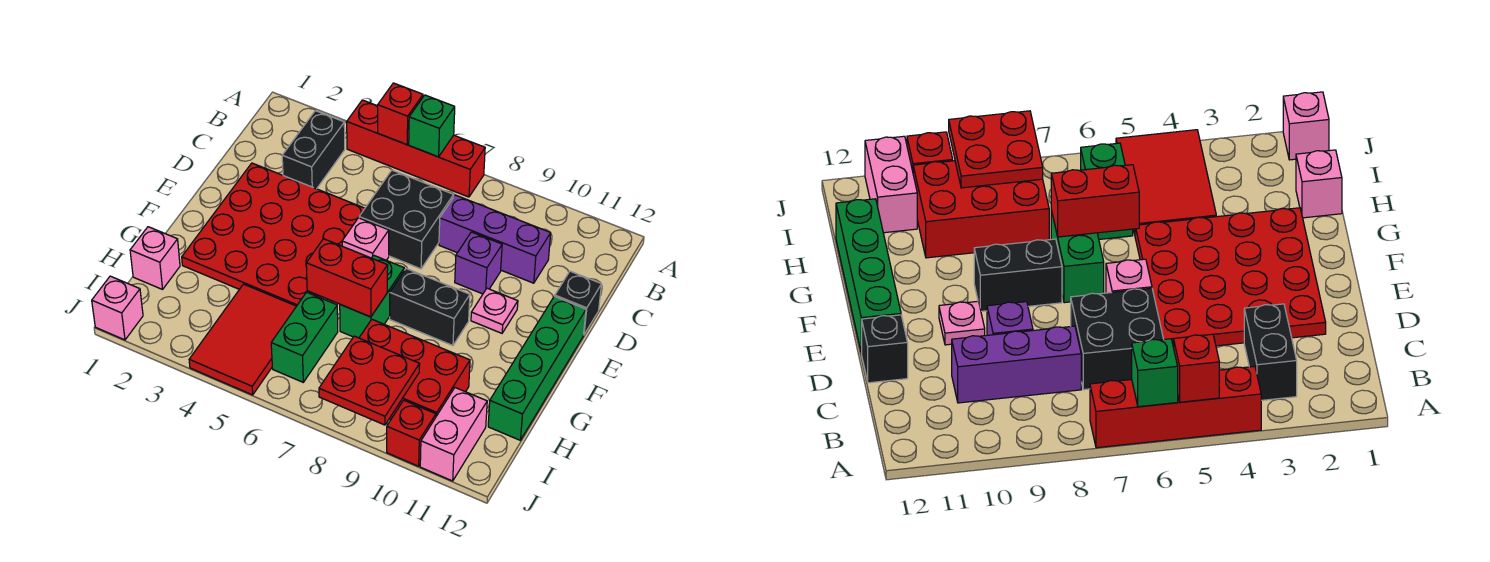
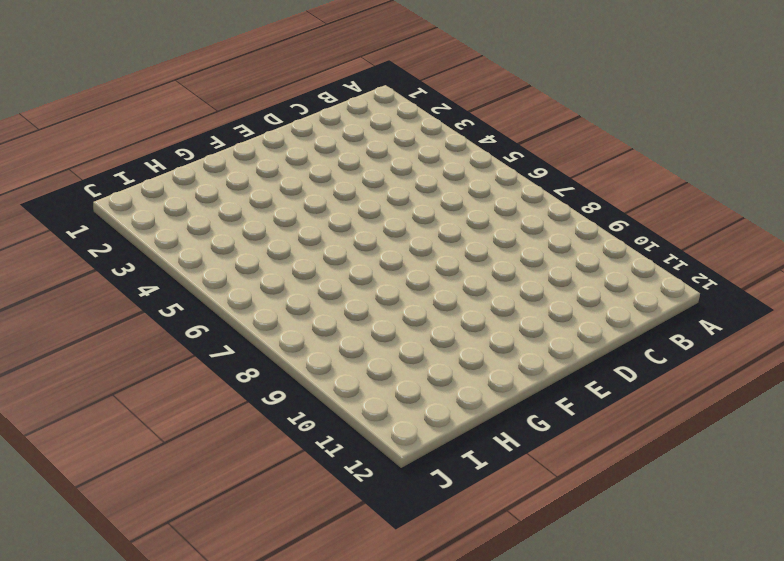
none -> red 1x4 brick [347,100,485,197]
none -> black 1x2 brick [282,111,345,189]
none -> black 2x2 brick [359,170,454,269]

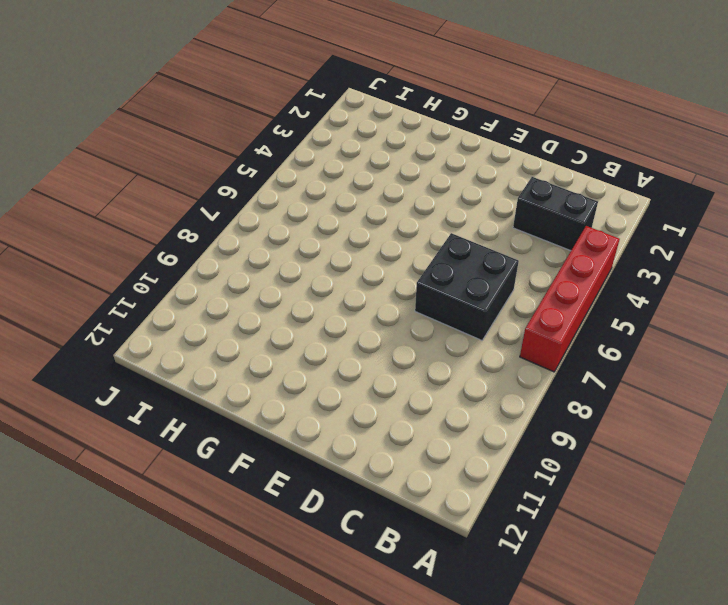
none -> purple 1x3 brick [439,195,551,283]
none -> red 4x4 plate [182,163,365,306]
none -> purple 1x1 brick [455,232,502,294]

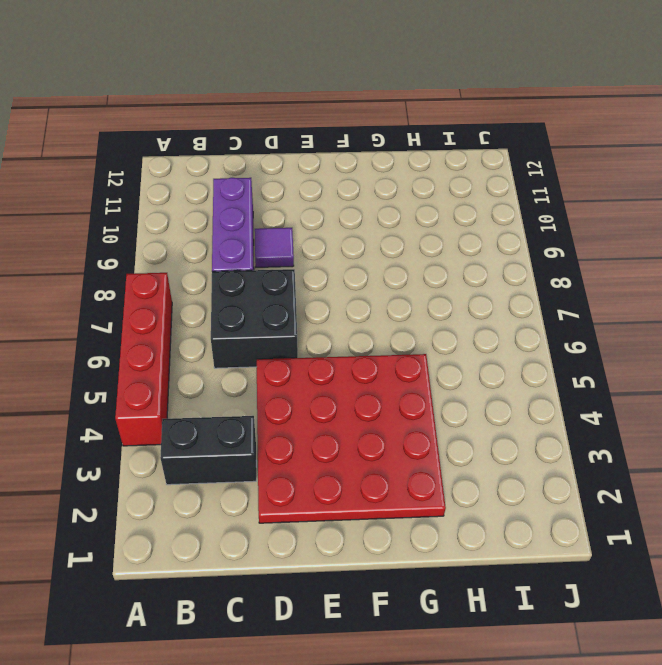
purple 1x1 tile [255,228,294,267] -> purple 1x1 brick [455,232,502,294]
none -> black 1x1 brick [555,271,602,334]
none -> pink 1x1 brick [342,218,389,260]
none -> pink 1x1 plate [471,288,518,333]

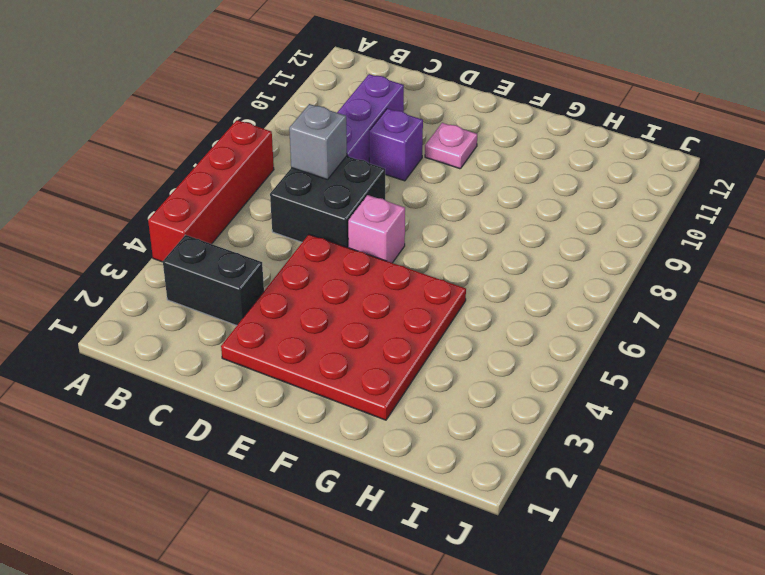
grey 1x1 brick [289,104,347,180] -> none
none -> black 1x1 brick [555,271,602,334]
none -> green 1x4 brick [488,296,586,440]
none -> green 1x2 brick [340,255,404,338]

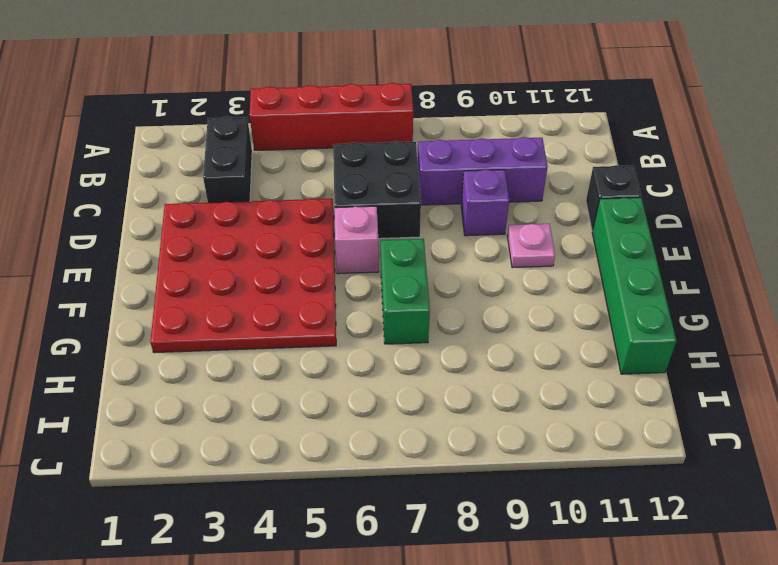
none -> black 1x2 brick [390,269,470,346]
none -> pink 1x1 brick [130,227,180,289]
none -> red 2x3 tile [189,284,296,395]

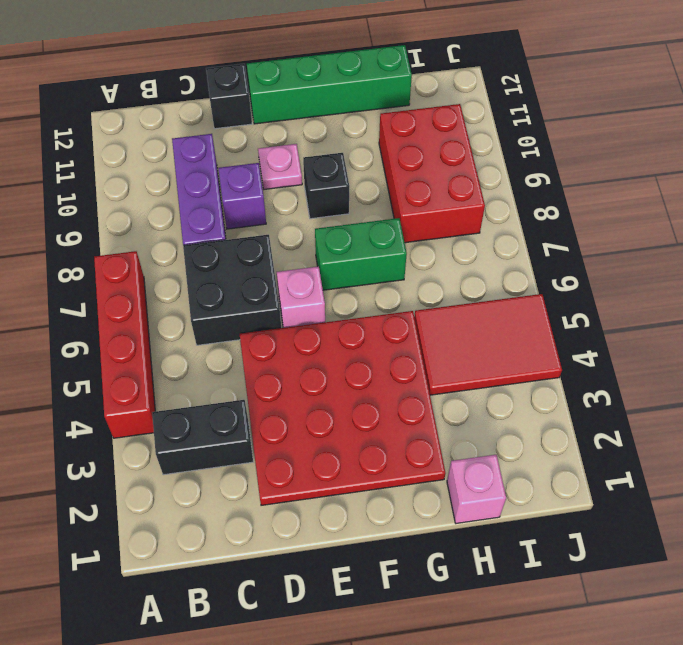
black 1x1 brick [303,153,349,219] -> black 1x2 brick [390,269,470,346]
none -> green 1x2 brick [271,292,338,382]
none -> pink 1x2 brick [420,388,487,481]
none -> pink 1x1 brick [92,276,143,340]

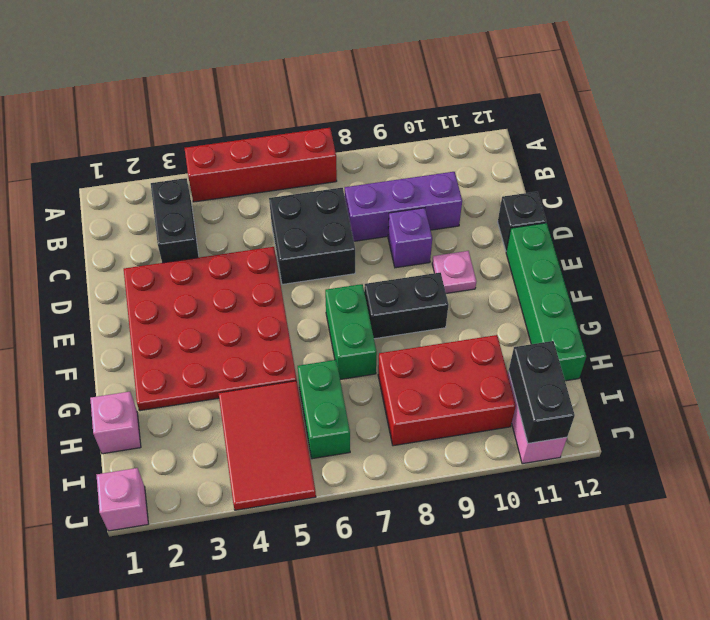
black 1x2 brick [509,341,575,443] -> none
none -> pink 1x1 brick [342,218,389,260]
none -> red 1x1 brick [387,400,436,466]
none -> red 1x1 brick [378,83,423,145]

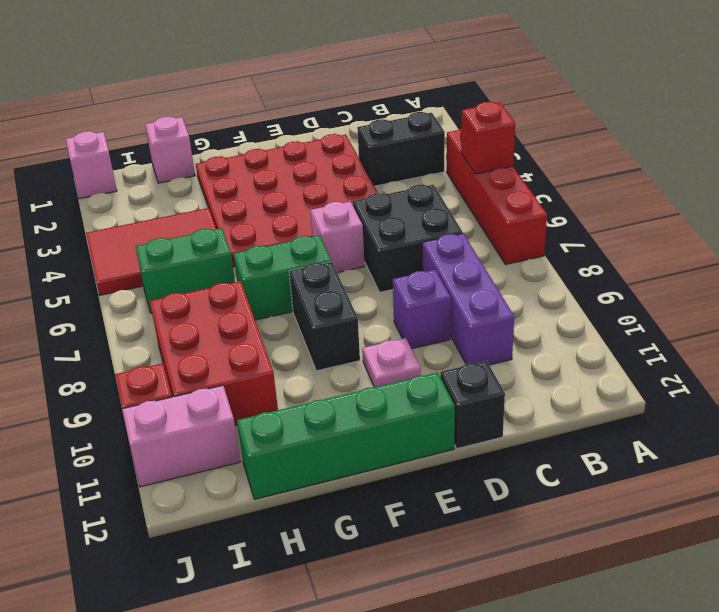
none -> green 1x1 brick [409,95,455,157]
none -> red 1x2 brick [306,239,388,317]
none -> red 2x2 plate [319,336,420,425]

